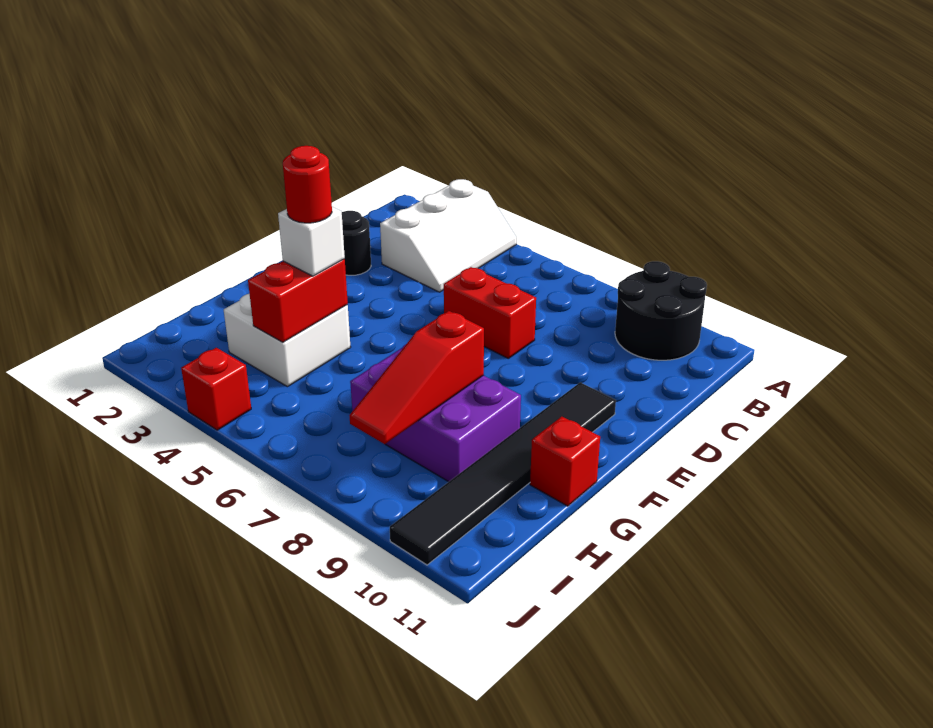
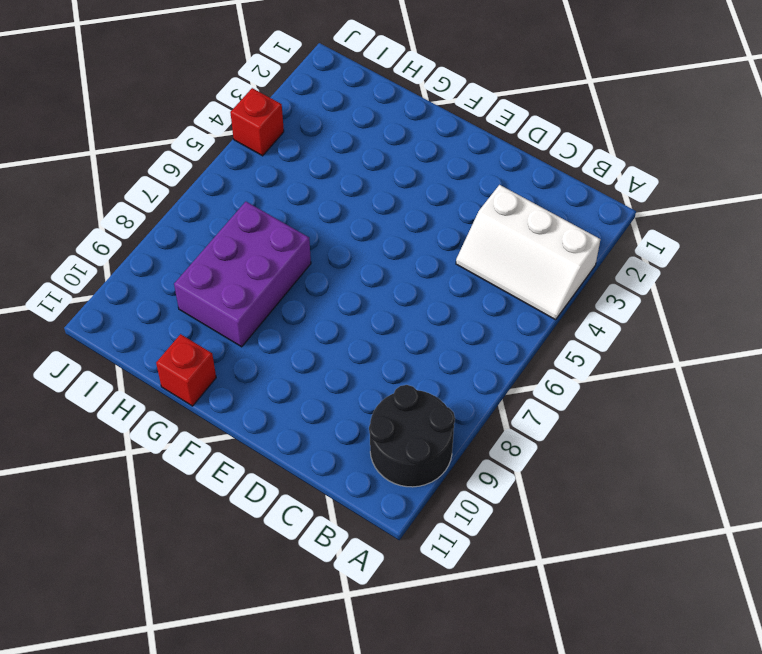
none -> black 1x1 round brick [342,211,371,275]
none -> red 1x2 brick [444,267,536,358]
none -> black 1x6 tile [390,382,616,565]

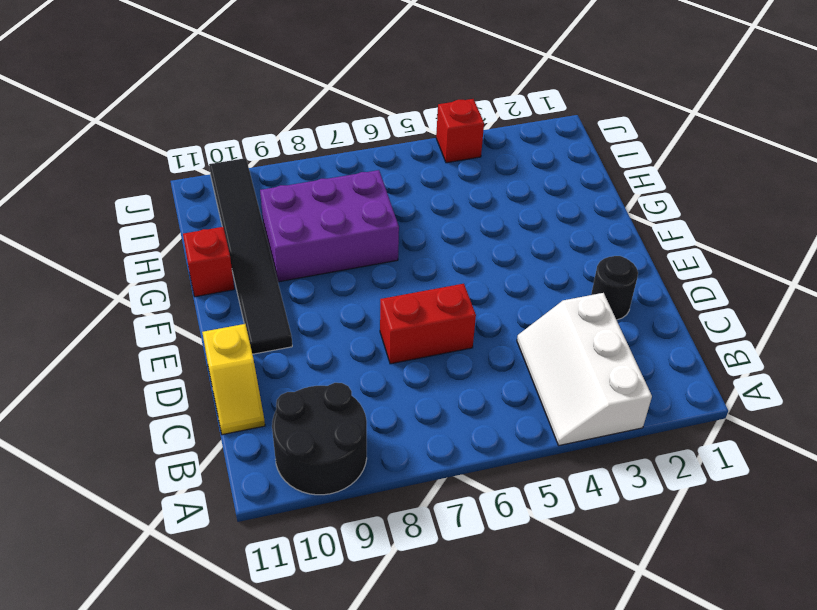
yellow 1x2 slope [202,324,265,435] -> none
none -> white 2x2 brick [224,294,351,387]
none -> red 1x2 brick [248,259,348,342]
none -> red 1x3 slope [350,311,484,444]

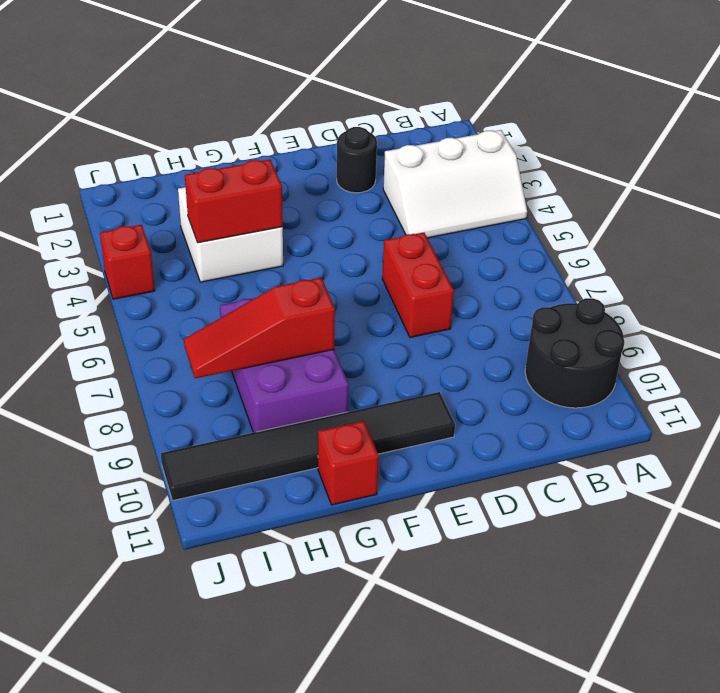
none -> white 1x1 brick [278,207,345,276]
none -> red 1x1 round brick [283,146,332,223]

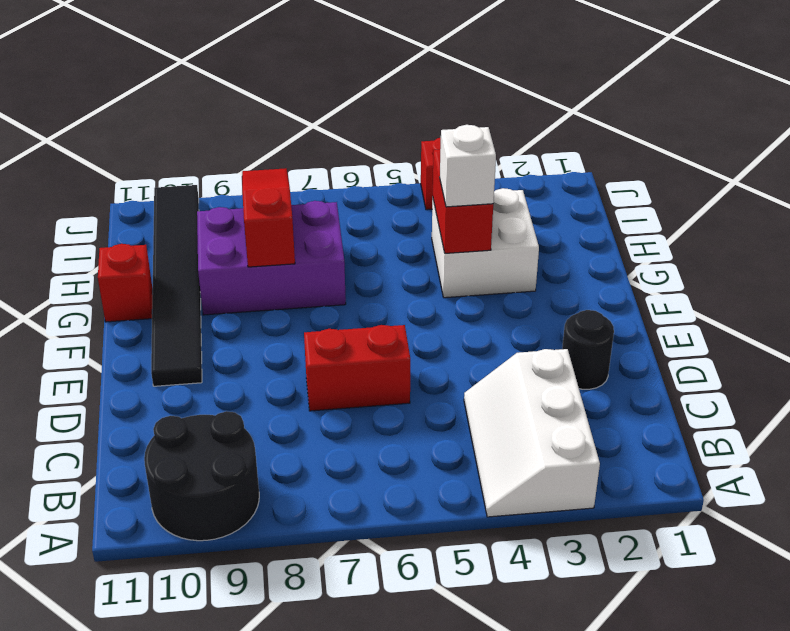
none -> red 1x1 round brick [283,146,332,223]

